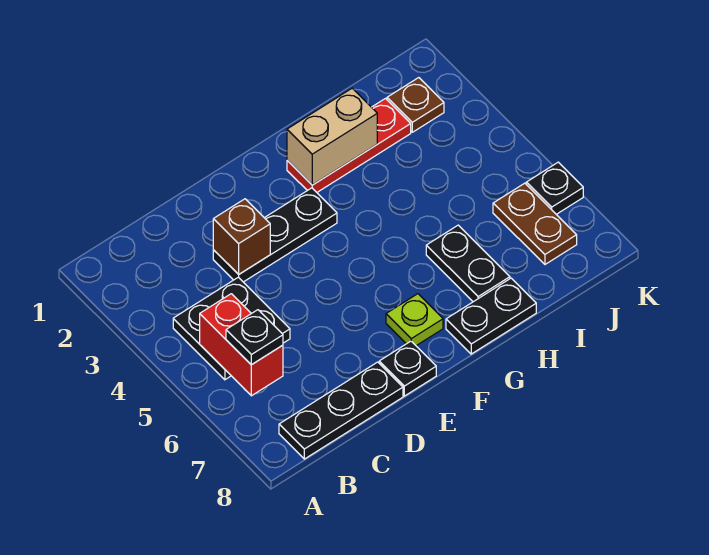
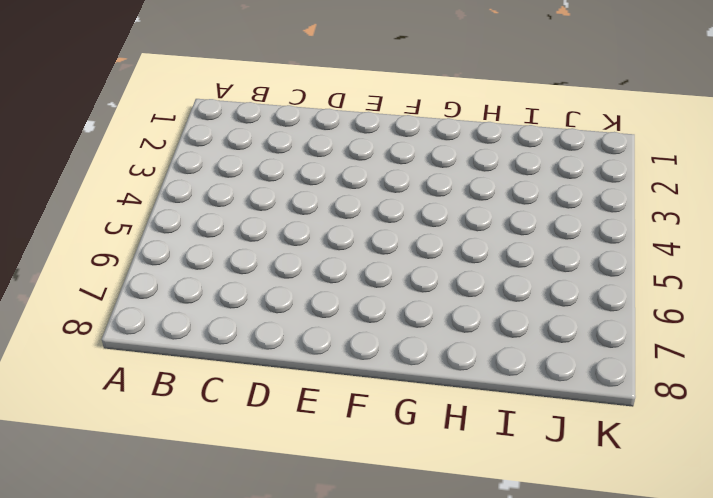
none -> black 2x2 plate [173,277,290,380]
none -> black 1x3 plate [279,362,403,459]
none -> black 1x3 plate [213,188,337,282]

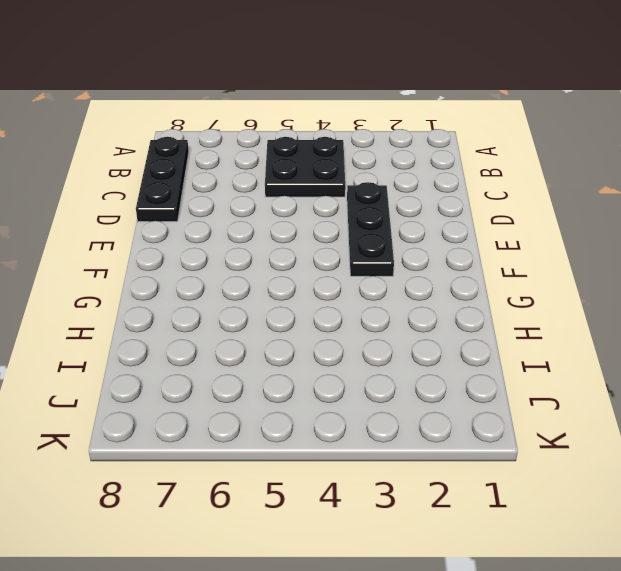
none -> black 1x1 plate [379,341,436,396]
none -> lime 1x1 plate [386,294,443,346]
none -> red 1x3 plate [287,99,411,192]

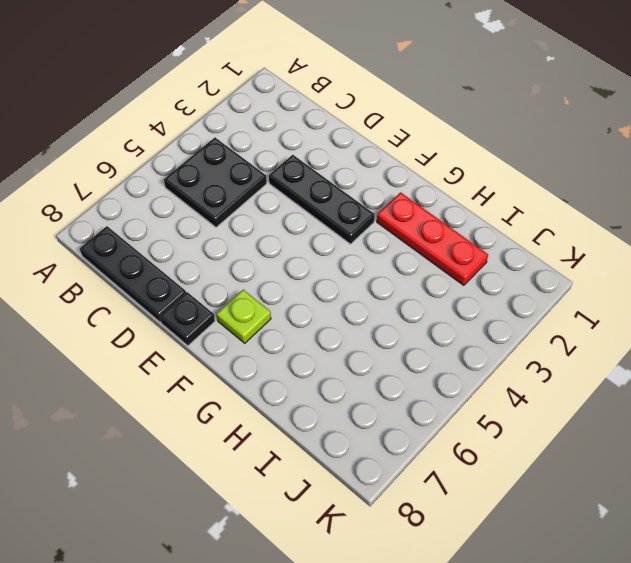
none -> black 1x2 plate [446,278,536,354]
none -> black 1x2 plate [426,225,510,302]
none -> brown 1x1 plate [387,78,444,132]

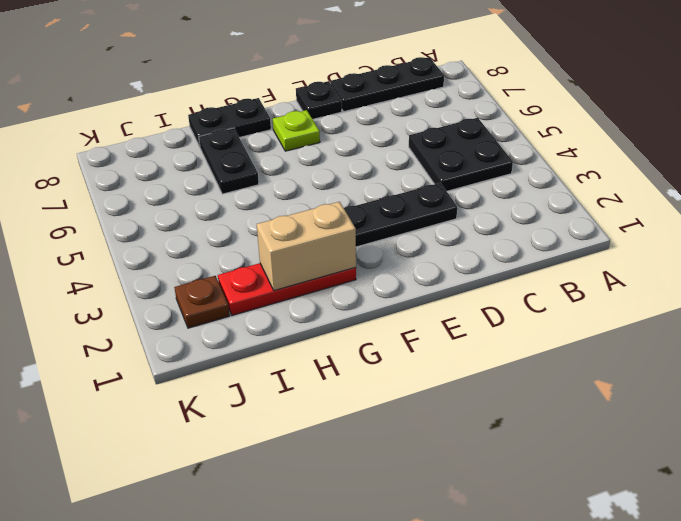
none -> brown 1x2 plate [493,183,577,264]
none -> black 1x1 plate [526,162,583,214]
none -> red 1x2 brick [200,294,283,396]

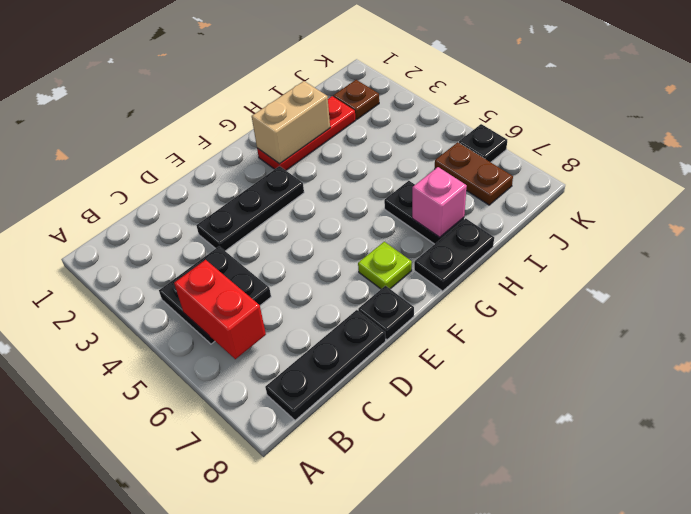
pink 1x1 brick [412,167,467,237] -> none
none -> brown 1x1 brick [213,199,270,274]
none -> black 1x1 plate [226,310,283,365]

